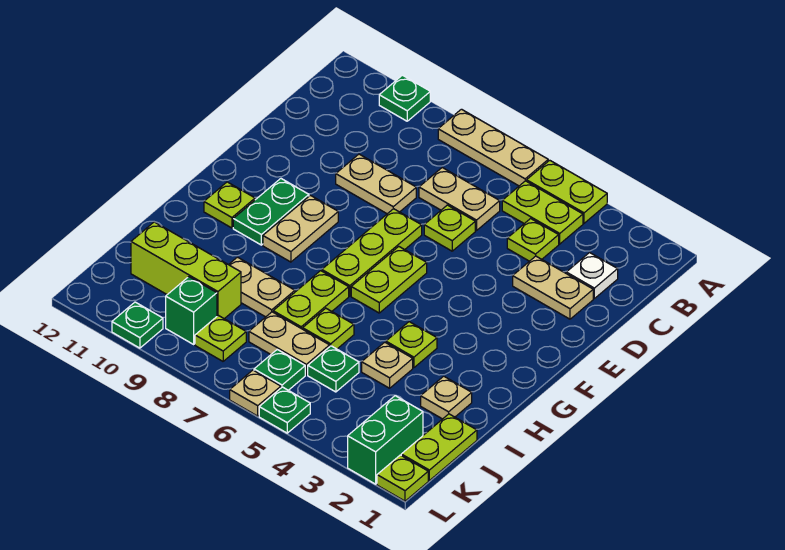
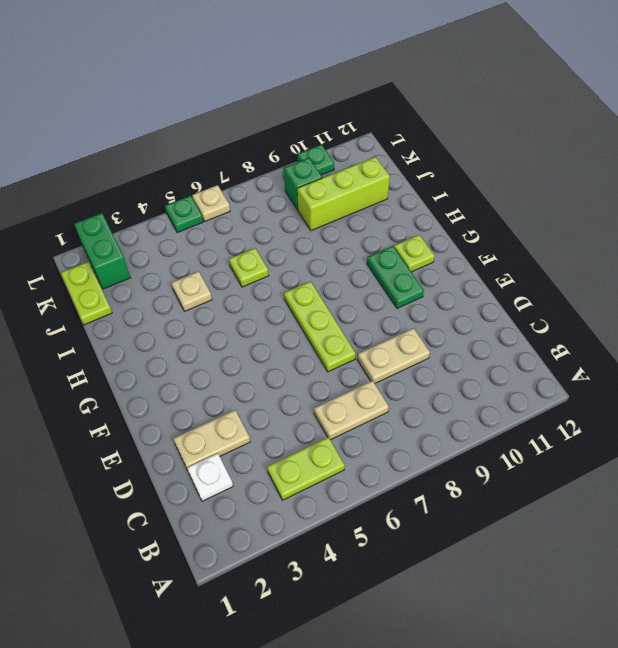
none -> lime 1x2 plate [527,160,607,223]
none -> tan 1x3 plate [438,109,548,186]
none -> green 1x1 plate [379,75,430,121]
none -> lime 1x1 plate [507,219,559,261]

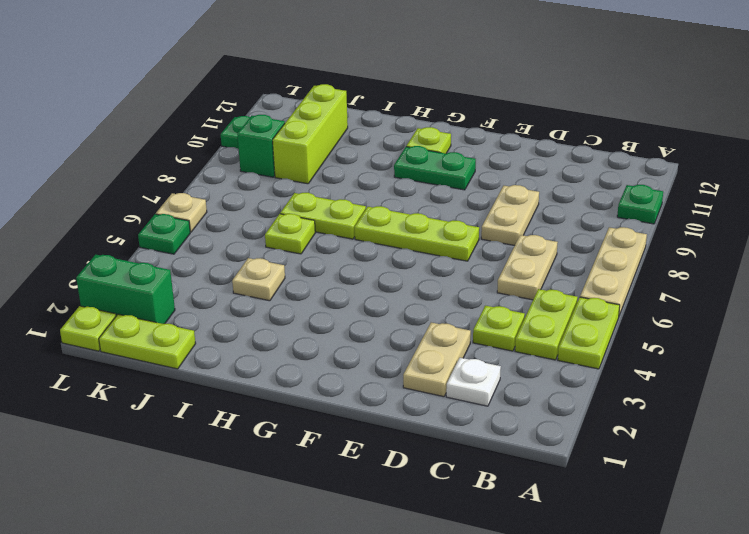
none -> lime 1x1 plate [424,205,475,251]
none -> lime 1x2 plate [351,246,427,313]
none -> tan 1x2 plate [263,195,338,262]
none -> lime 1x1 plate [386,322,437,368]

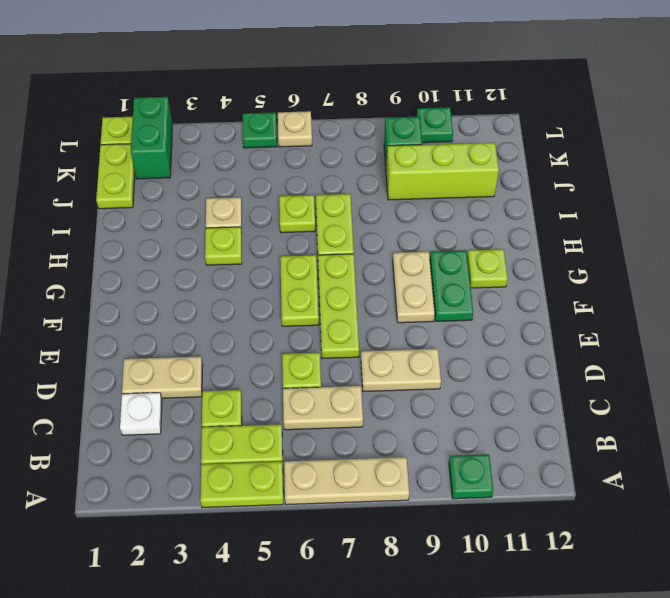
none -> tan 1x1 plate [421,376,472,419]
none -> tan 1x2 plate [229,257,295,317]
none -> green 1x1 plate [308,346,359,392]
none -> tan 1x2 plate [249,312,330,375]

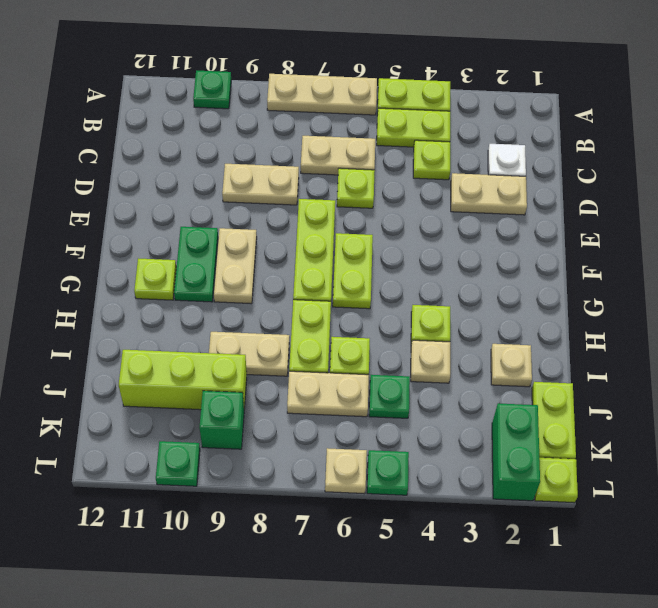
none -> green 1x1 plate [254,350,305,390]
none -> lime 1x1 plate [195,315,246,361]

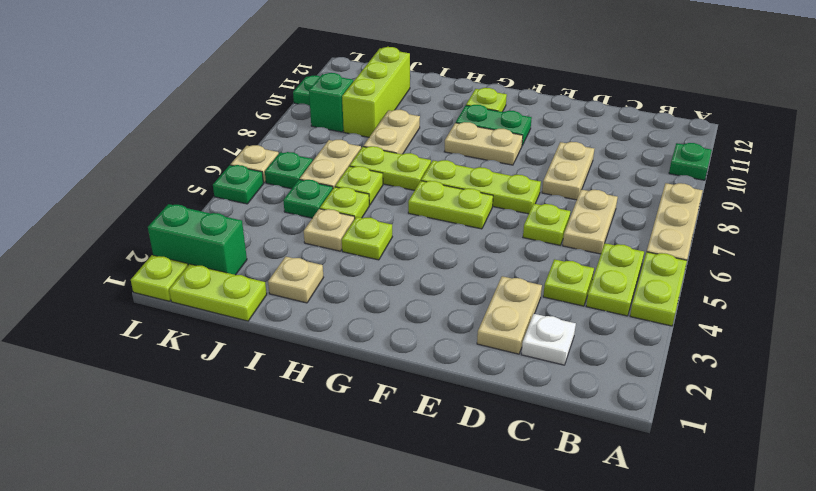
lime 1x1 plate [320,187,369,218] -> lime 1x1 plate moved to [195,315,246,361]

